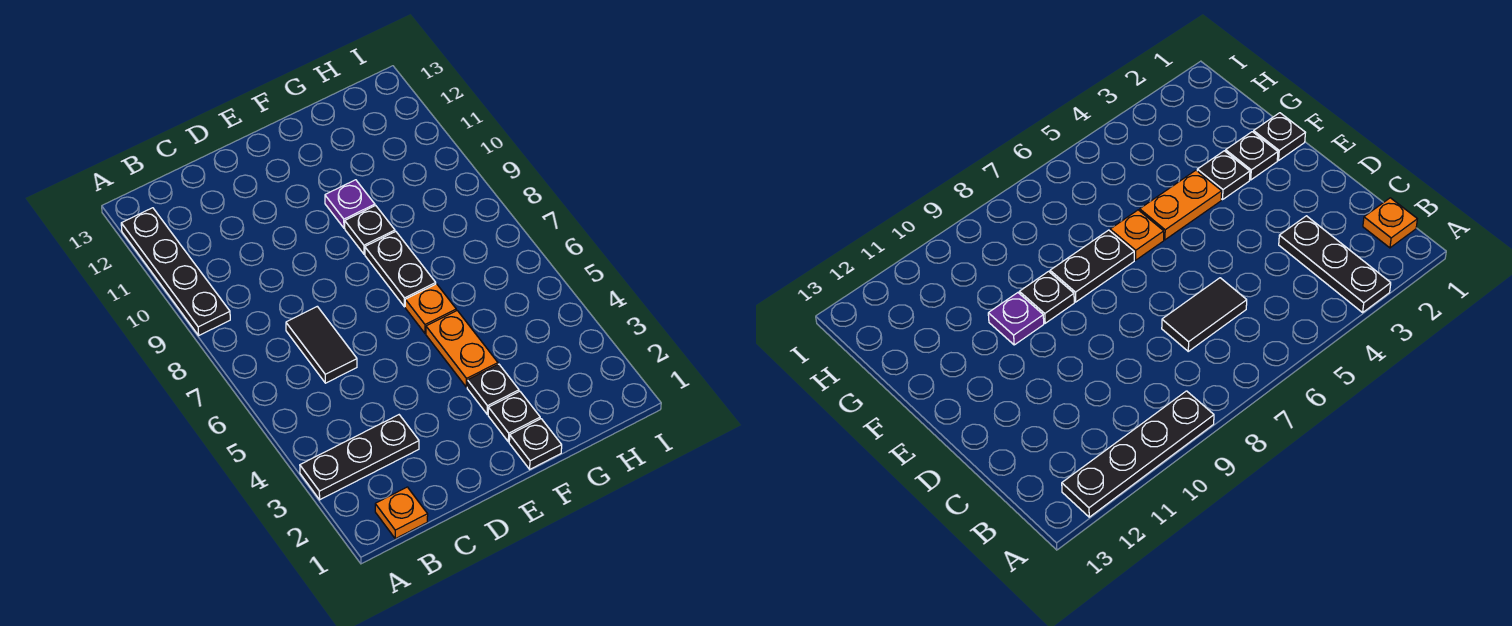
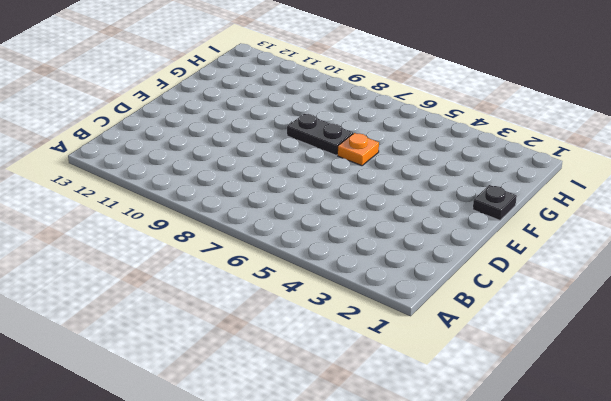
none -> black 1x3 plate [300,415,419,500]
none -> black 1x4 plate [121,208,230,335]
none -> orange 1x1 plate [375,487,428,539]

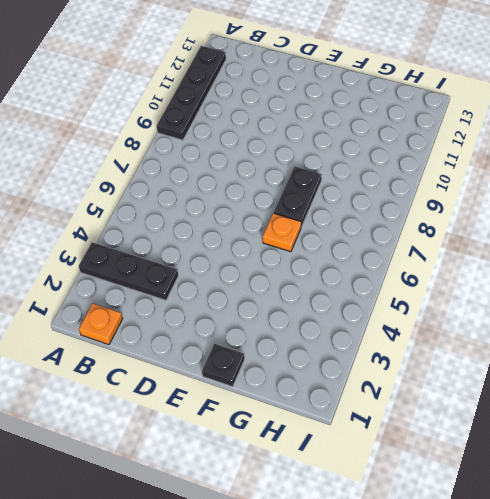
none -> black 1x2 tile [286,306,357,383]
none -> black 1x1 plate [488,391,540,442]
none -> black 1x1 plate [467,364,519,414]

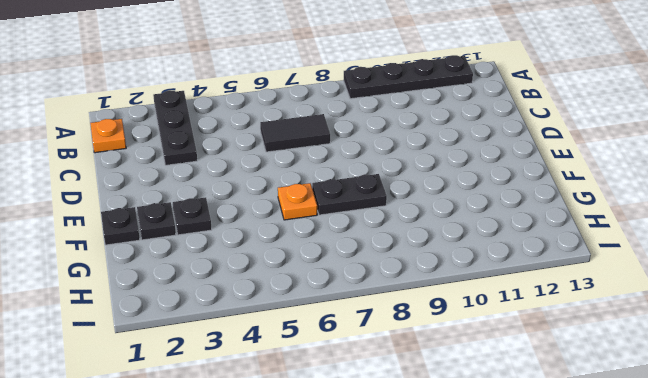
none -> orange 1x2 plate [426,311,498,387]
none -> black 1x1 plate [345,206,395,254]
none -> purple 1x1 plate [325,180,375,228]

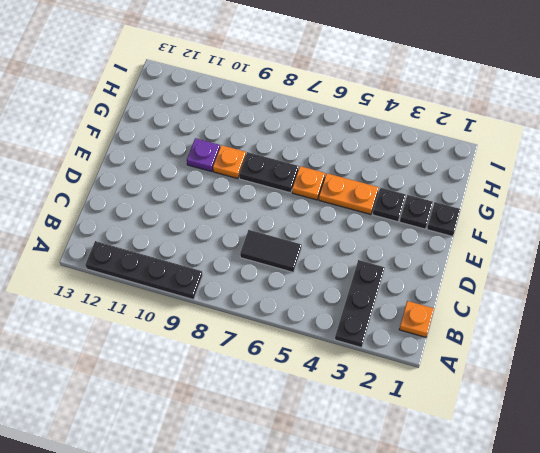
orange 1x1 plate [213,145,246,179] -> black 1x1 plate [345,206,395,254]

